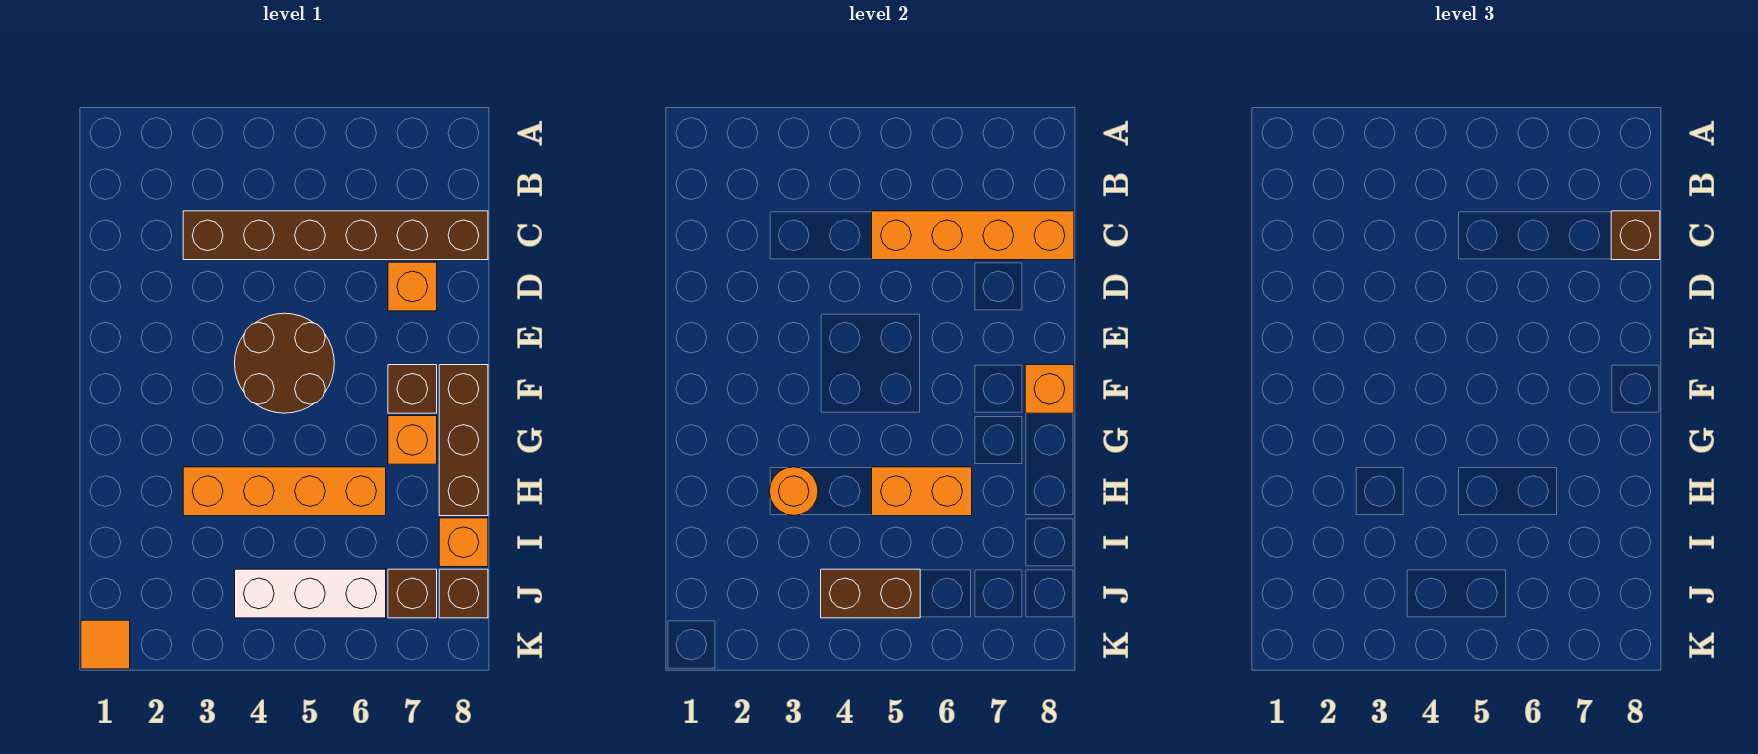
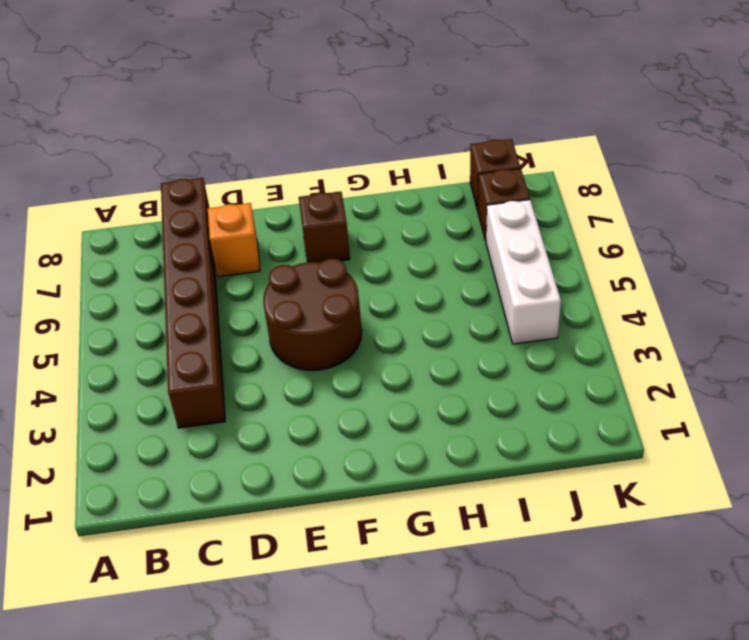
none -> brown 1x3 brick [439,365,488,516]
none -> orange 1x1 brick [388,416,437,464]
none -> orange 1x4 brick [183,467,386,516]

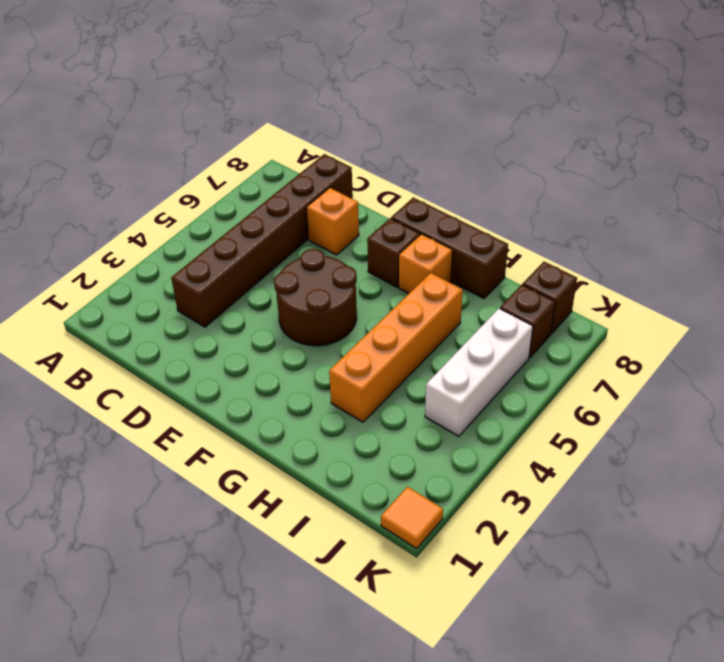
none -> orange 1x1 brick [439,518,488,567]
none -> orange 1x4 brick [872,211,1074,260]
none -> orange 1x1 brick [1025,365,1074,413]

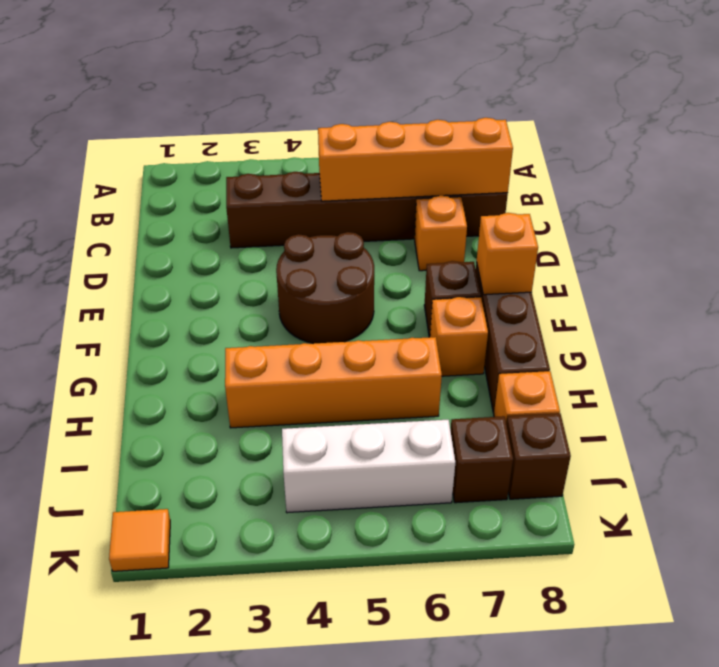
none -> orange 1x1 round brick [769,467,818,516]
none -> orange 1x2 brick [872,467,972,516]
none -> brown 1x2 brick [821,569,920,618]

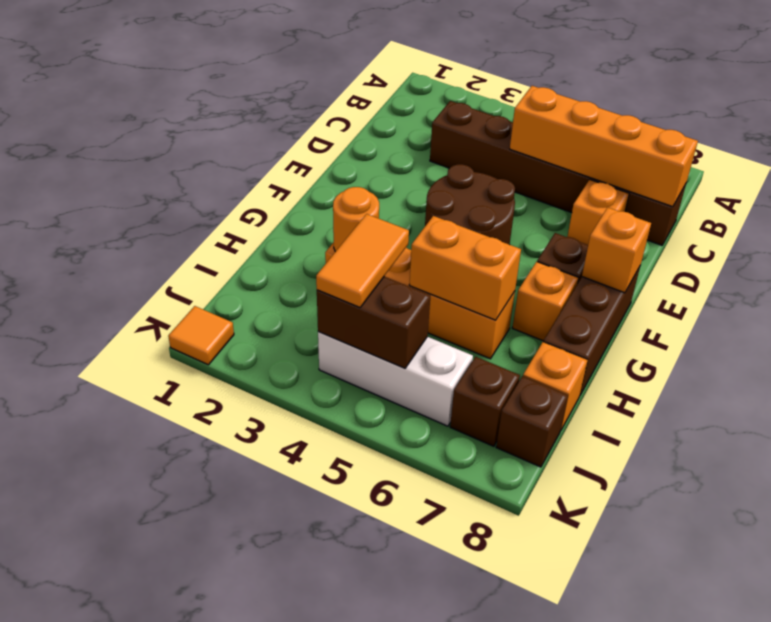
orange 1x2 tile [316,214,409,308] -> none
none -> brown 1x1 brick [1611,211,1660,260]

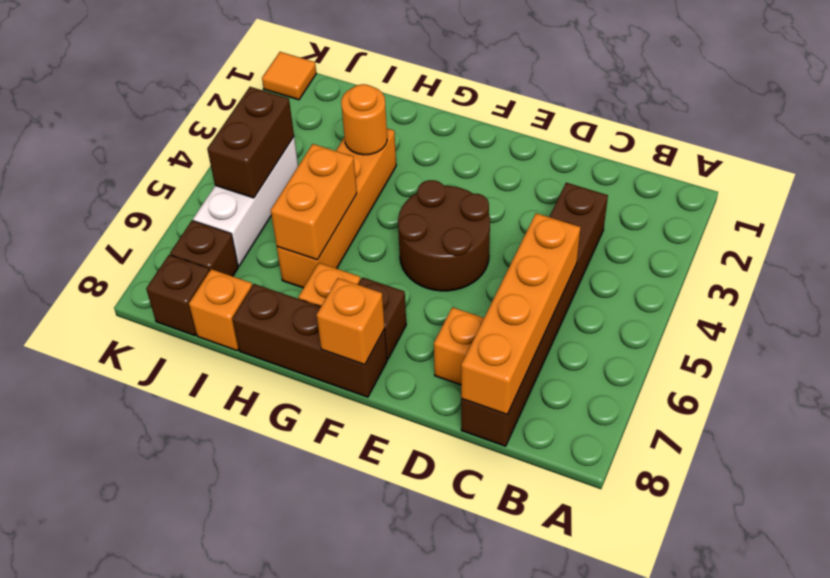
none -> brown 1x1 brick [1611,211,1660,260]

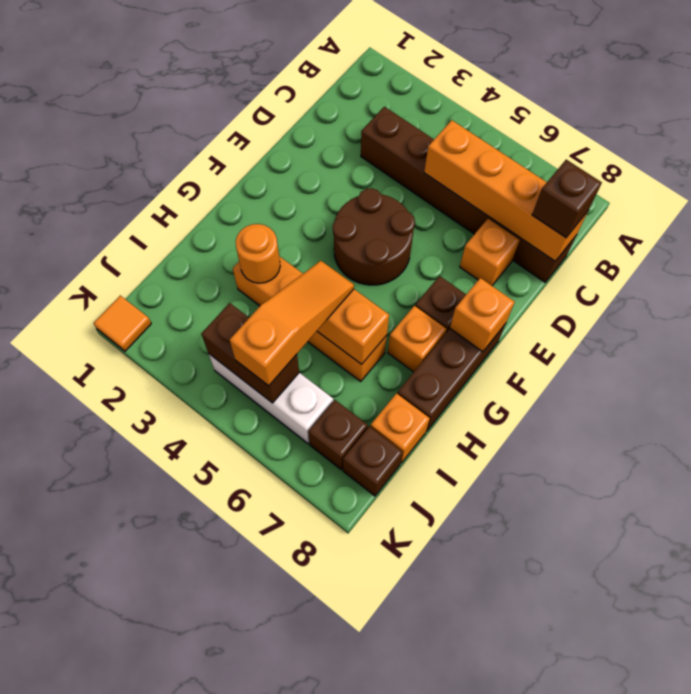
orange 1x3 slope [230,261,354,386] -> none

